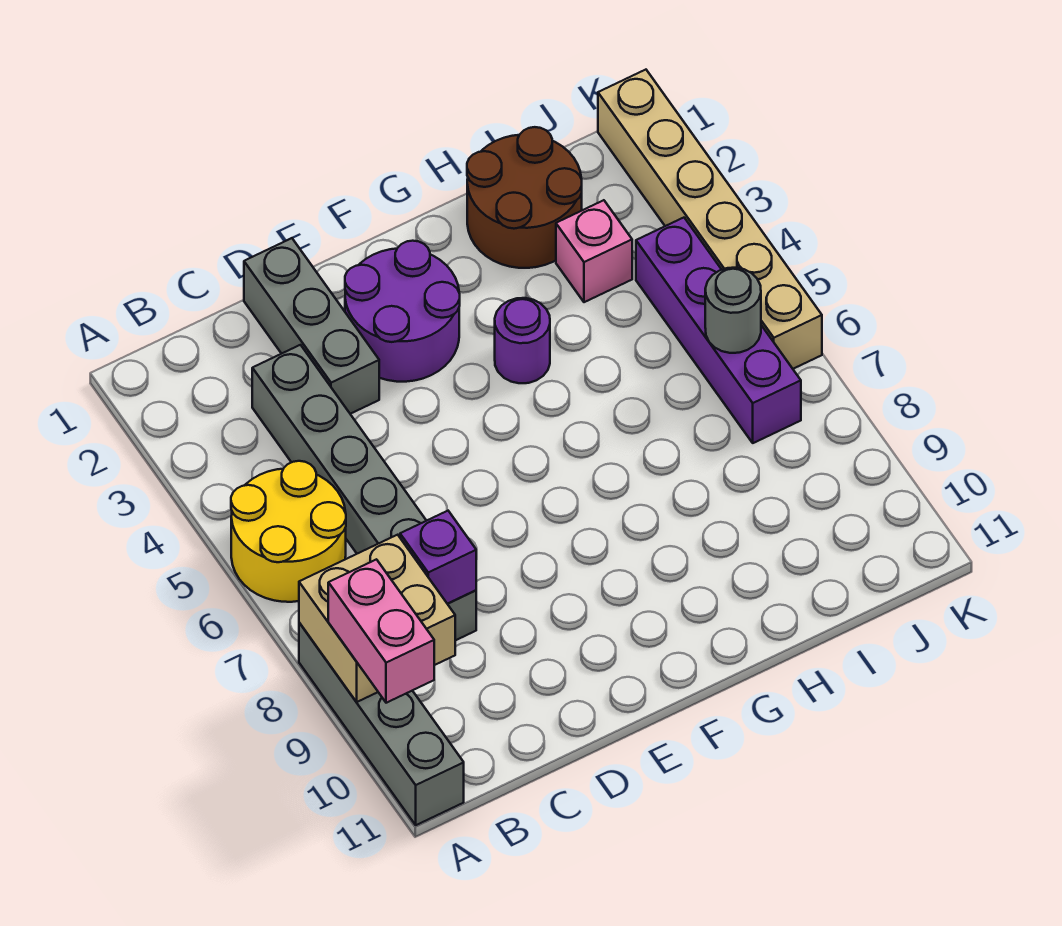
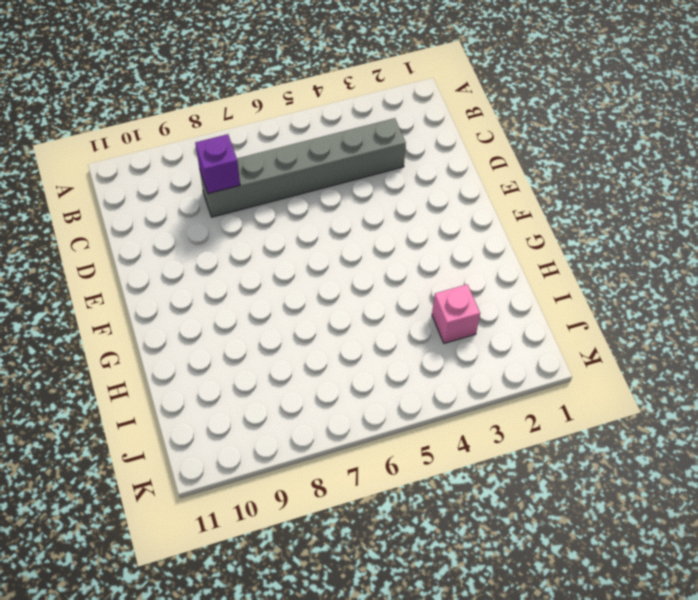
none -> yellow 2x2 round brick [231,461,346,602]
none -> grey 1x4 brick [299,623,464,825]
none -> grey 1x3 brick [244,238,379,414]

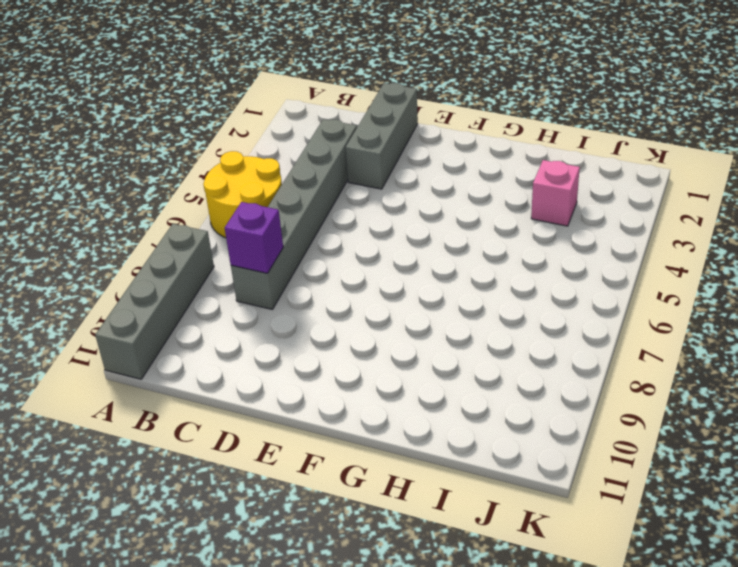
none -> purple 2x2 round brick [345,241,460,382]
none -> purple 1x1 round brick [495,298,550,383]
none -> brown 2x2 round brick [467,127,582,268]

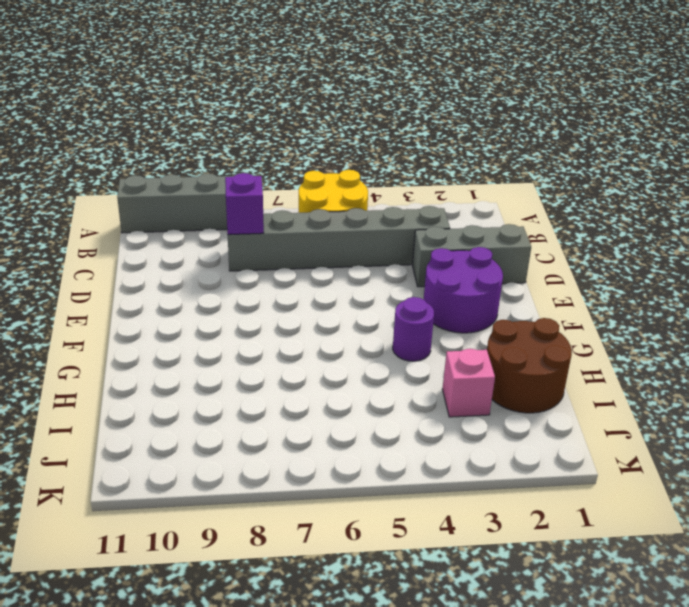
none -> purple 1x4 brick [636,218,801,443]
none -> tan 1x6 brick [598,70,822,369]
none -> tan 2x2 brick [299,535,455,702]

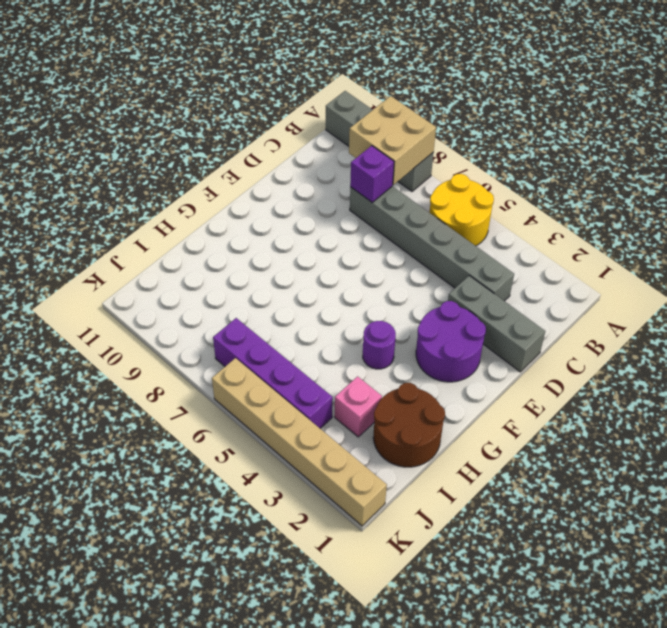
none -> grey 1x1 round brick [705,268,761,353]
none -> pink 1x2 brick [328,559,434,703]

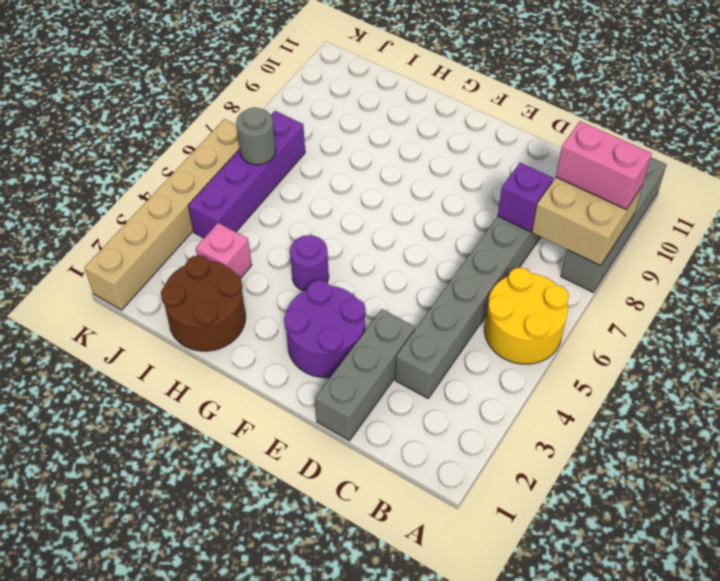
pink 1x2 brick [556,121,652,209] -> pink 1x2 brick turned to [328,559,434,703]

